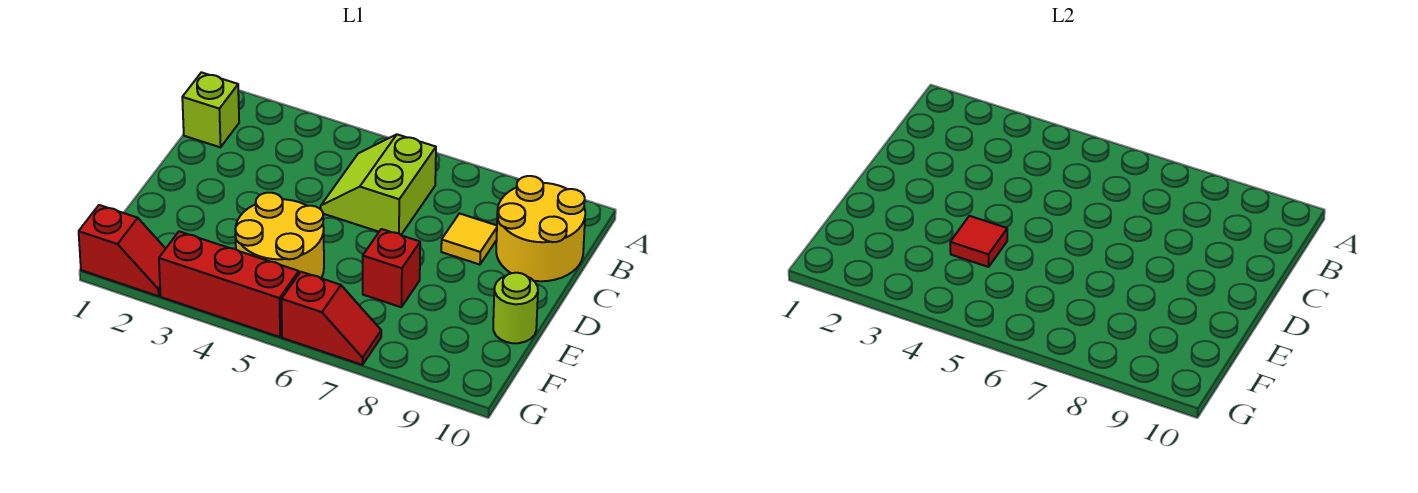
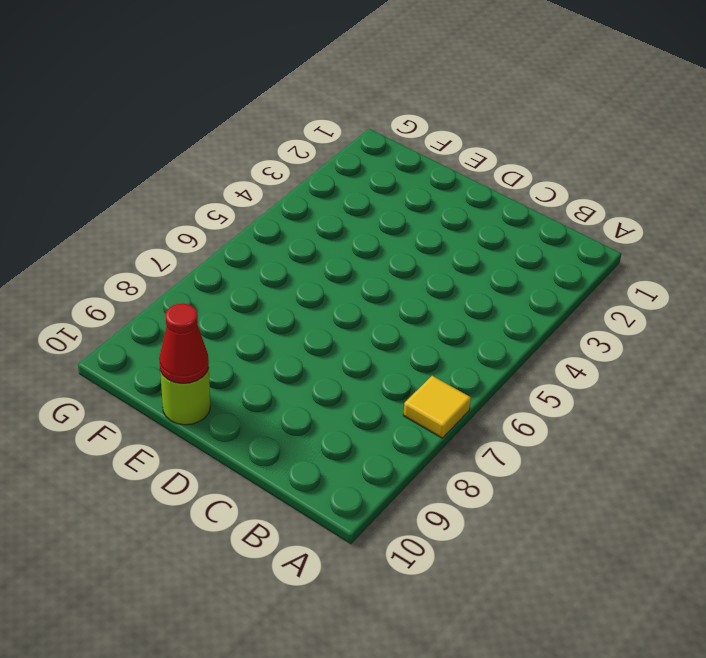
yellow 1x1 tile [403,376,471,438] -> yellow 1x1 tile moved to [441,214,497,265]
red 1x1 cone [159,303,209,383] -> none
none -> lime 1x1 brick [182,72,239,147]
none -> lime 2x2 slope [321,134,436,235]

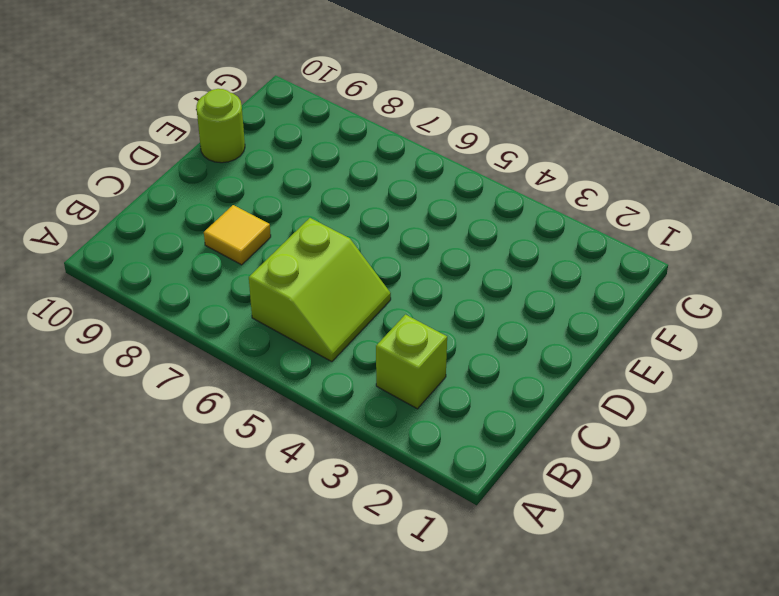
lime 1x1 brick [376,315,447,409] -> lime 1x1 brick moved to [182,72,239,147]
none -> yellow 2x2 round brick [496,176,585,281]
none -> yellow 2x2 round brick [235,193,324,278]

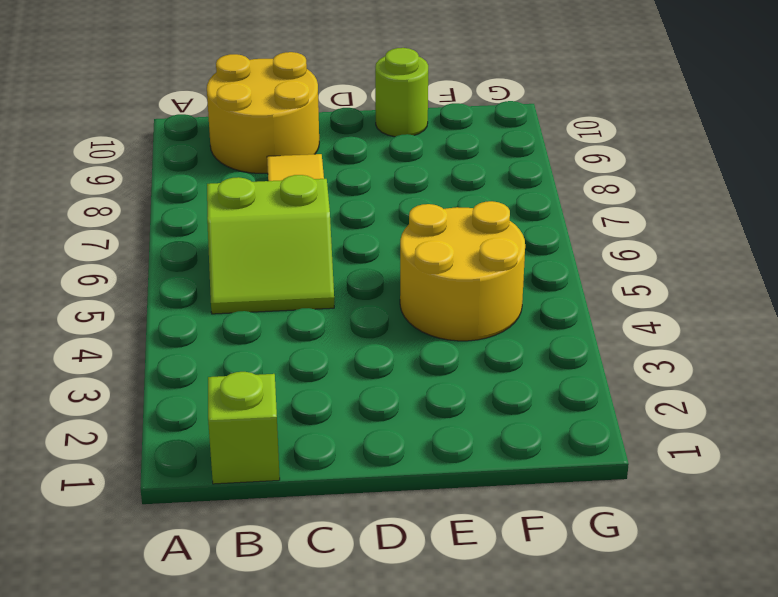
none -> red 1x1 brick [363,229,420,307]
none -> red 1x2 slope [79,205,166,296]

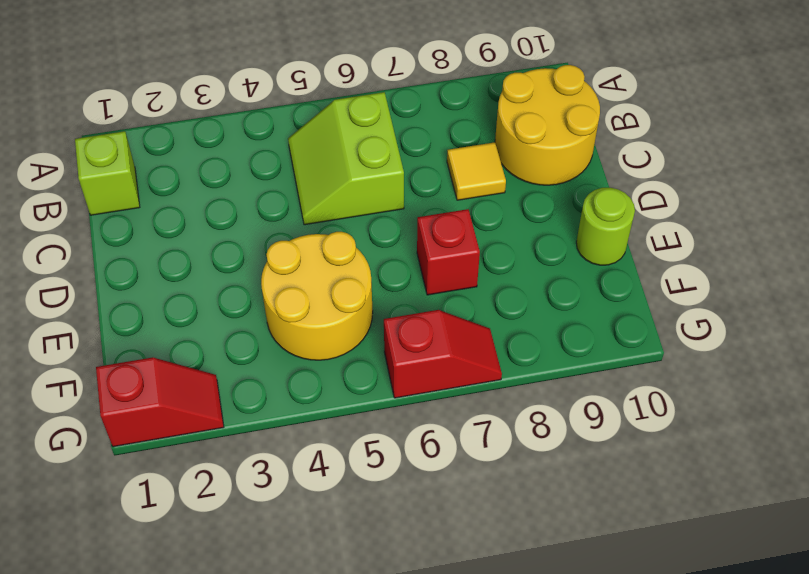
none -> red 1x3 brick [159,231,299,337]
none -> red 1x1 tile [950,216,1007,267]

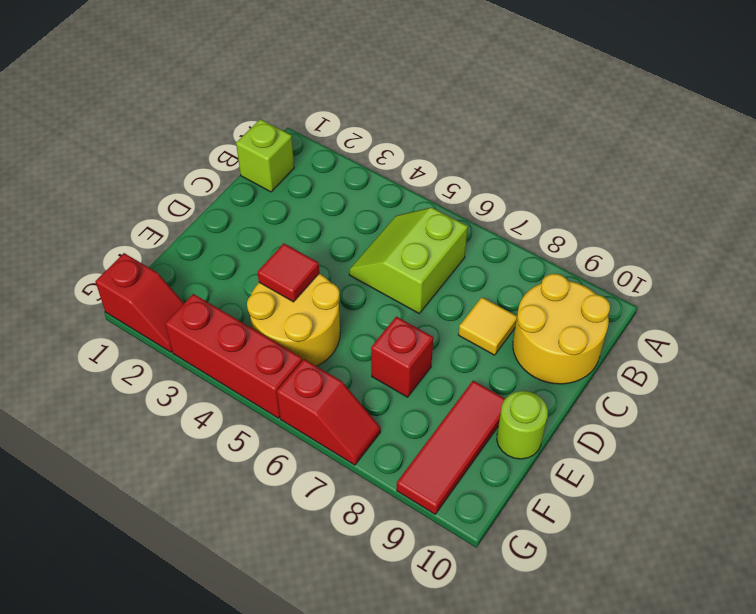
red 1x3 tile [397,381,505,514] -> none

